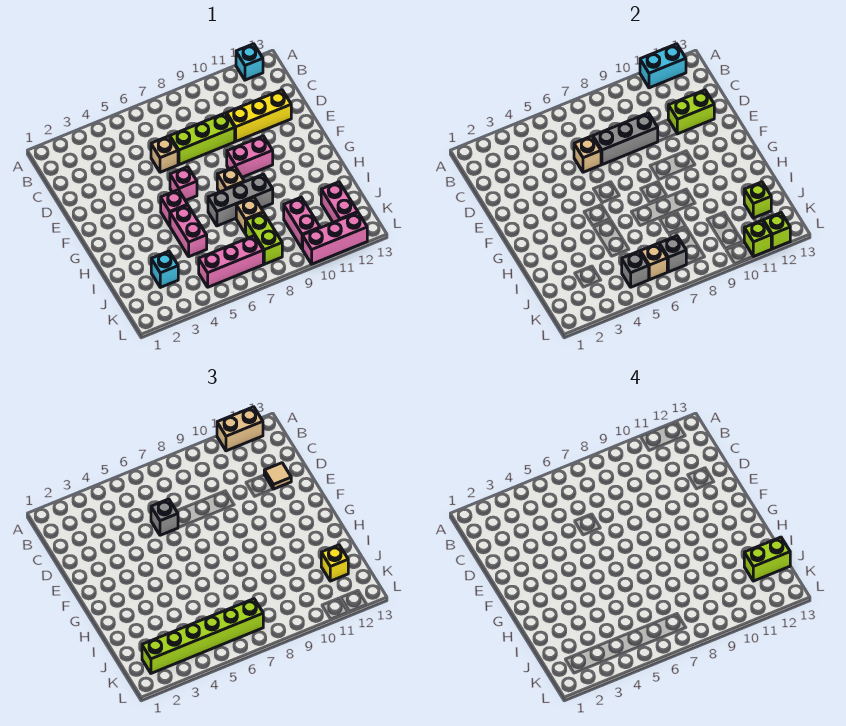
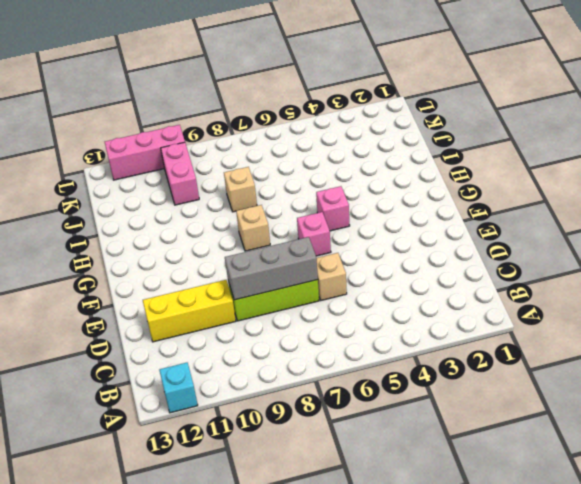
none -> pink 1x2 brick [227,136,273,177]
none -> pink 1x2 brick [170,205,207,257]
none -> grey 1x3 brick [208,174,273,226]
none -> cyan 1x1 brick [151,251,178,287]

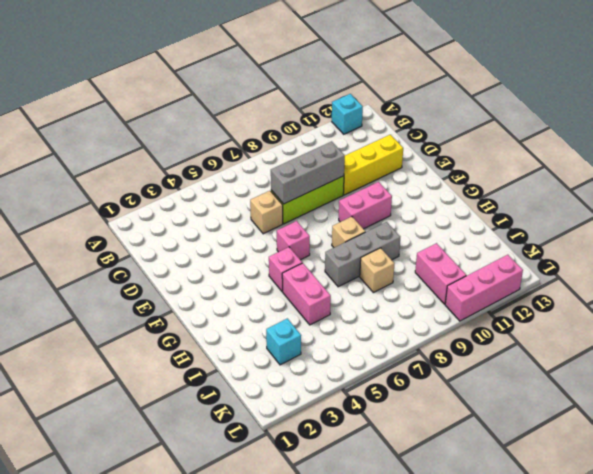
none -> lime 1x2 brick [245,213,282,264]
none -> pink 1x2 brick [321,182,358,222]
none -> pink 1x3 brick [199,236,263,287]
none -> cyan 1x2 brick [640,44,686,88]

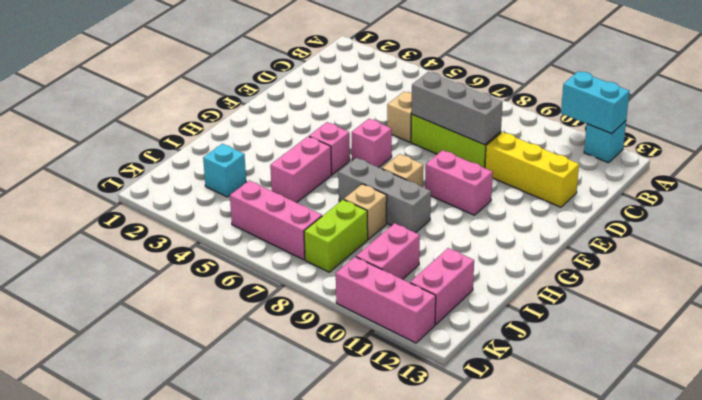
none -> tan 1x1 brick [574,136,601,172]
none -> lime 1x2 brick [668,90,714,134]
none -> lime 1x1 brick [744,182,771,218]
none -> grey 1x1 brick [622,251,649,287]

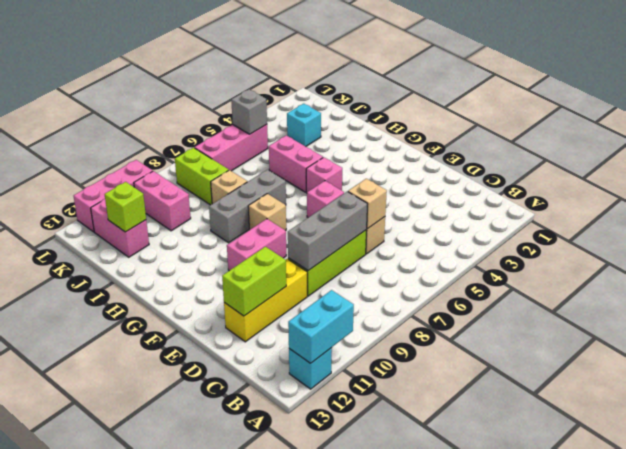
none -> tan 1x1 brick [640,244,667,280]
none -> grey 1x1 brick [659,236,686,272]
none -> lime 1x1 brick [744,220,771,257]
none -> lime 1x1 brick [763,213,790,249]

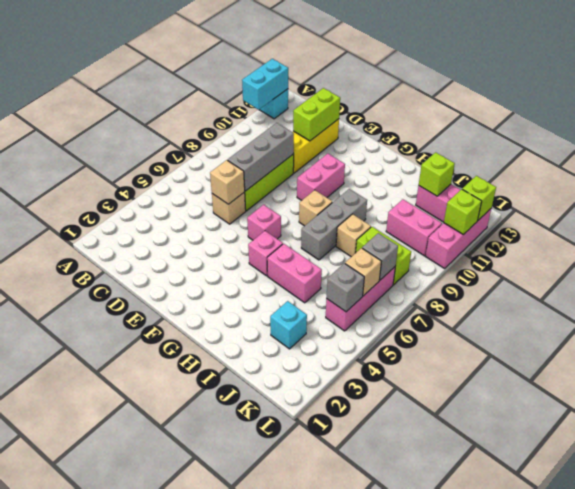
none -> tan 1x2 brick [217,407,263,451]
none -> grey 1x1 brick [151,499,178,535]
none -> tan 1x1 tile [264,463,291,489]
none -> yellow 1x1 brick [321,545,348,581]

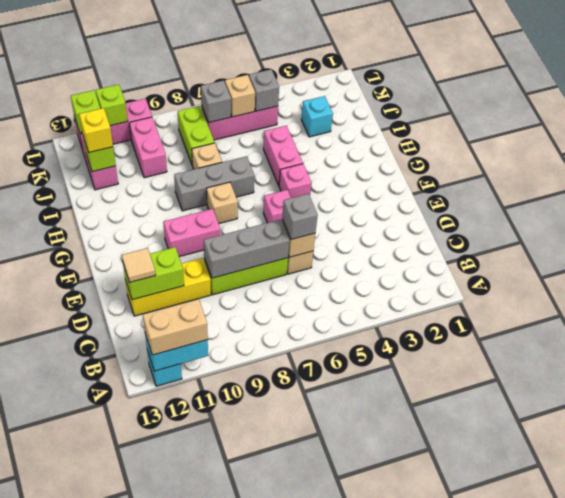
none -> lime 1x6 brick [142,599,263,673]
none -> lime 1x2 brick [744,537,790,581]

